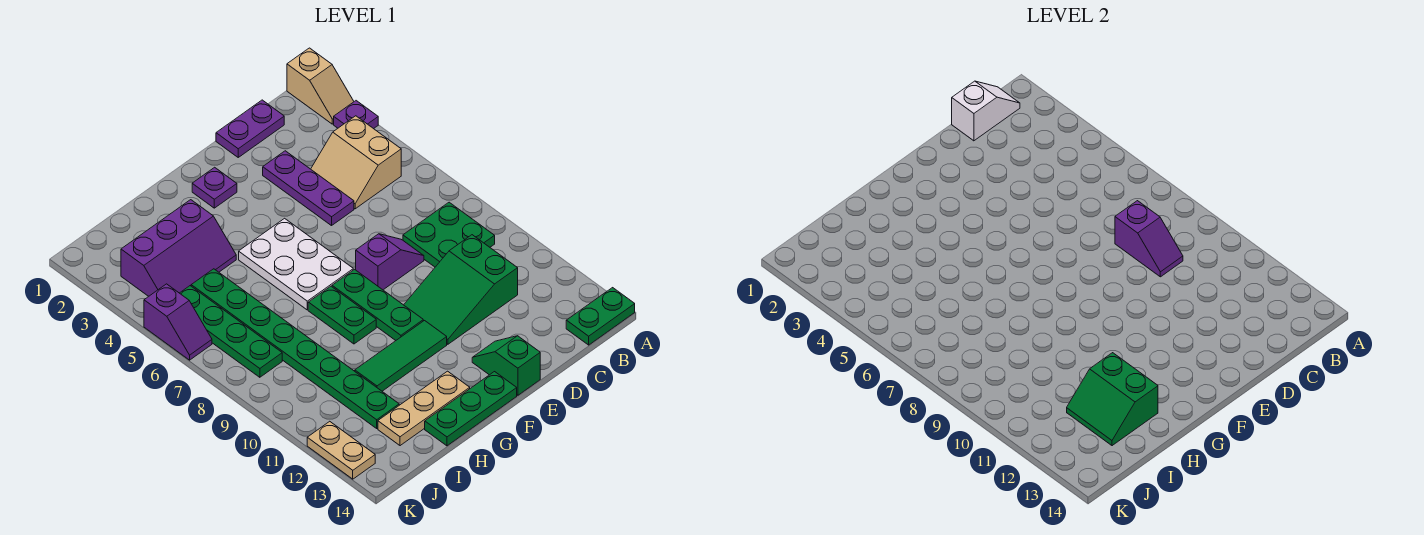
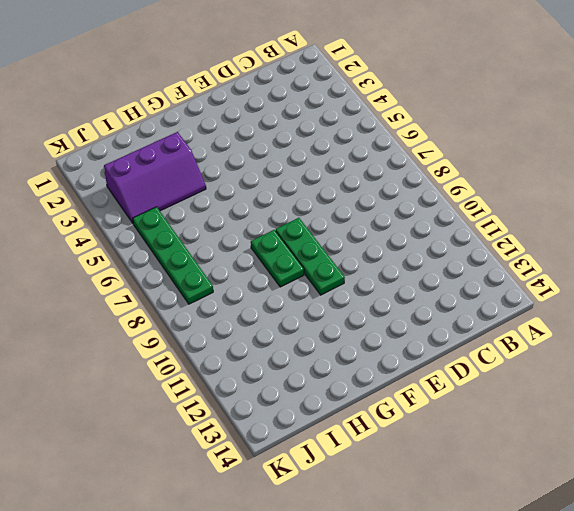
none -> tan 1x2 slope [287,48,354,124]
none -> purple 1x1 plate [334,101,378,129]
none -> green 1x2 plate [566,288,635,345]

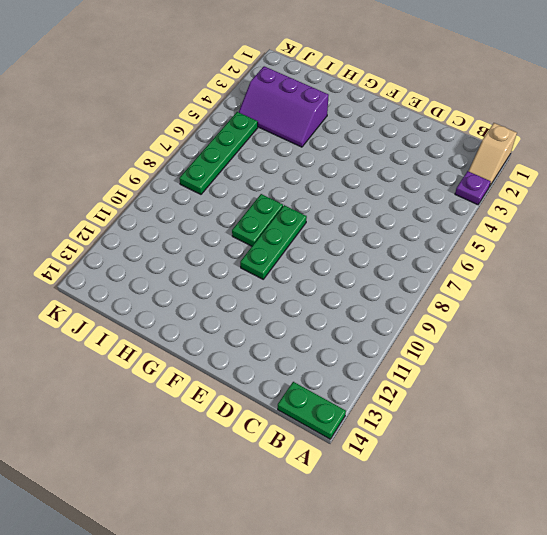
none -> tan 2x2 slope [311,116,401,209]
none -> green 2x2 plate [403,202,495,267]
none -> purple 1x2 plate [216,100,284,157]

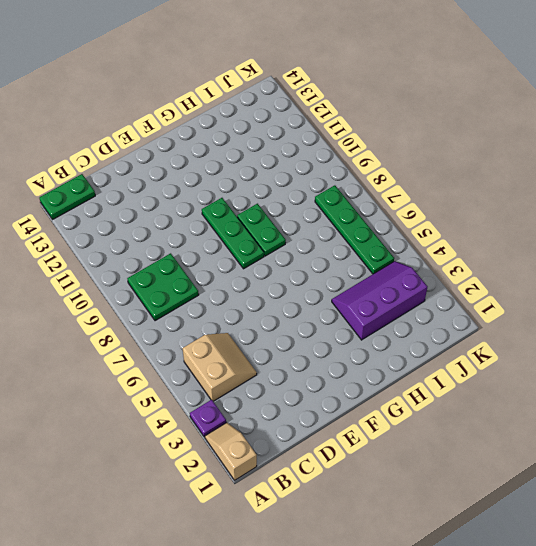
none -> purple 1x2 plate [216,100,284,157]
none -> green 2x3 slope [404,235,518,344]
none -> purple 1x3 plate [263,151,354,226]

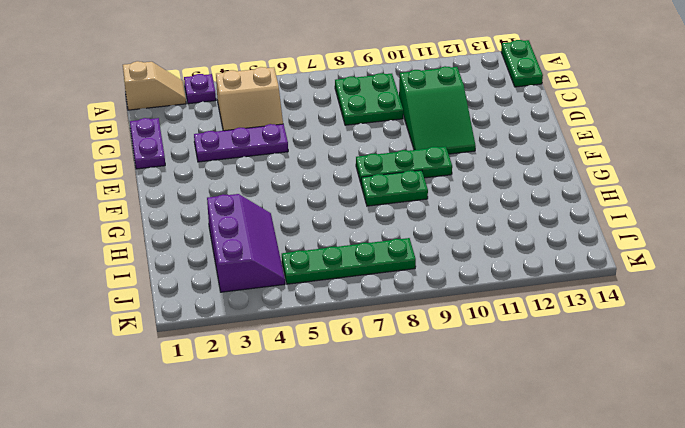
none -> purple 1x2 slope [356,234,424,290]
none -> green 1x2 slope [472,336,540,395]
none -> purple 1x1 plate [192,167,237,208]

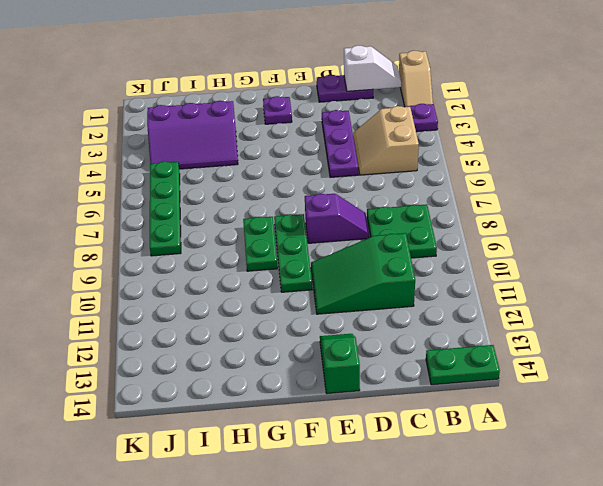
none -> white 2x3 plate [239,218,353,310]
none -> green 1x3 tile [355,321,447,391]
none -> green 1x3 plate [425,372,517,446]

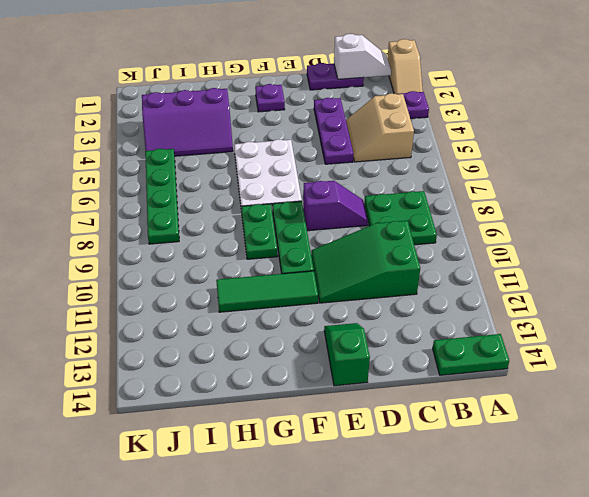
none -> green 1x3 plate [425,372,517,446]
none -> tan 1x3 plate [378,371,470,446]
none -> green 1x8 plate [191,269,399,428]

